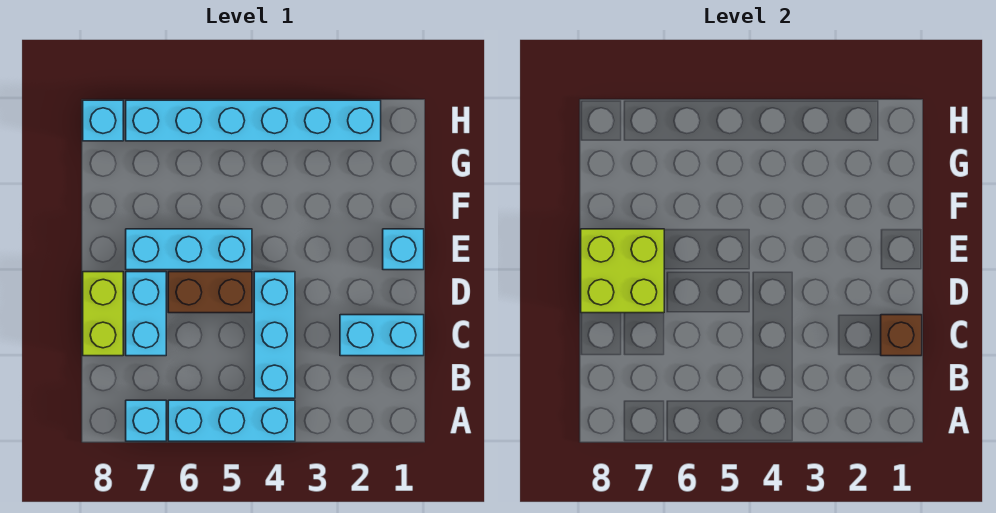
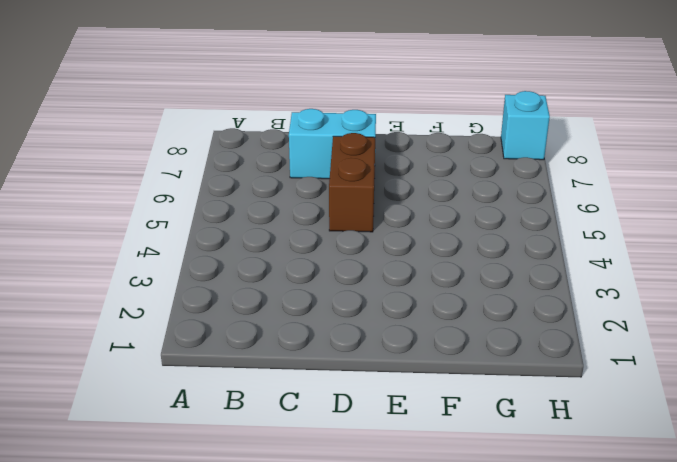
none -> cyan 1x3 brick [168,400,295,441]
none -> cyan 1x1 brick [126,400,166,441]
none -> cyan 1x3 brick [254,272,295,398]

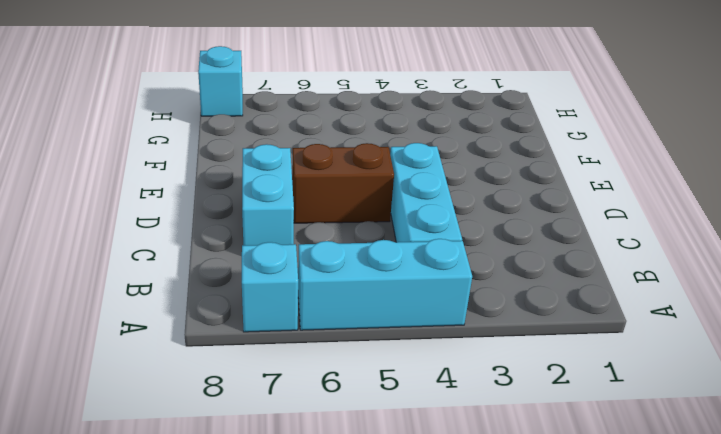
none -> cyan 1x2 brick [340,315,424,356]
none -> lime 1x2 brick [83,272,123,356]
none -> cyan 1x1 brick [383,229,424,270]

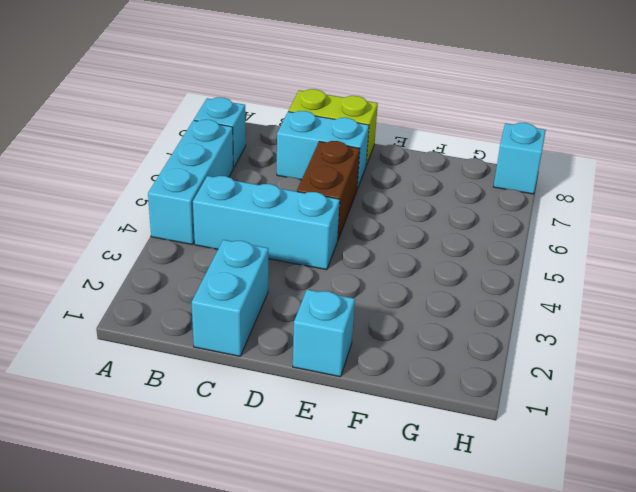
none -> cyan 1x3 brick [126,229,252,270]
none -> cyan 1x6 brick [126,100,381,141]
none -> brown 1x1 brick [881,315,922,356]

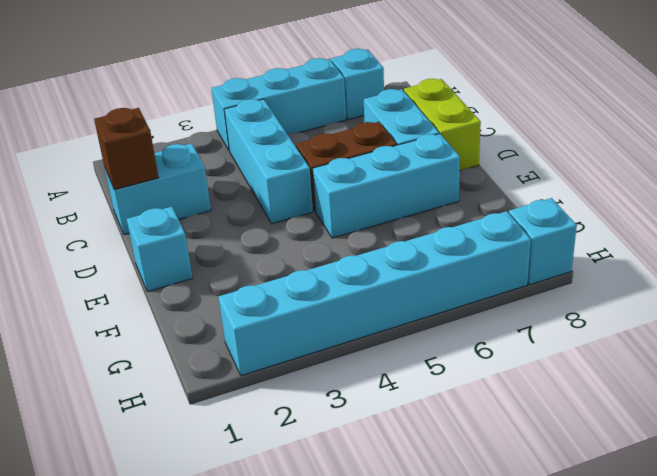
none -> lime 2x2 brick [581,229,664,313]

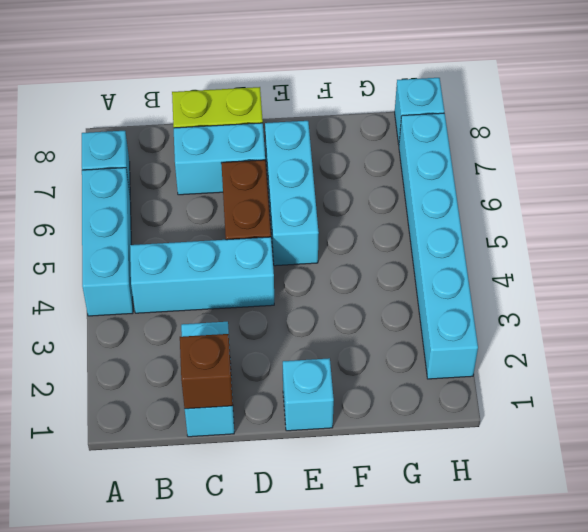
none -> lime 2x2 brick [581,229,664,313]

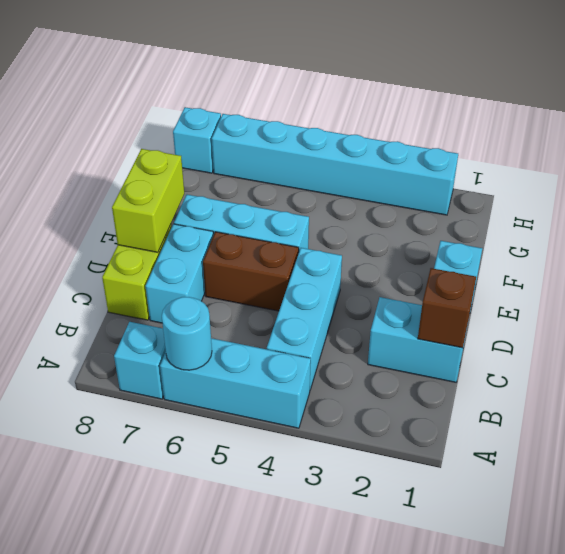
cyan 1x1 round brick [162,297,212,370] -> none
lime 1x2 brick [112,149,184,252] -> lime 2x2 brick [581,229,664,313]

